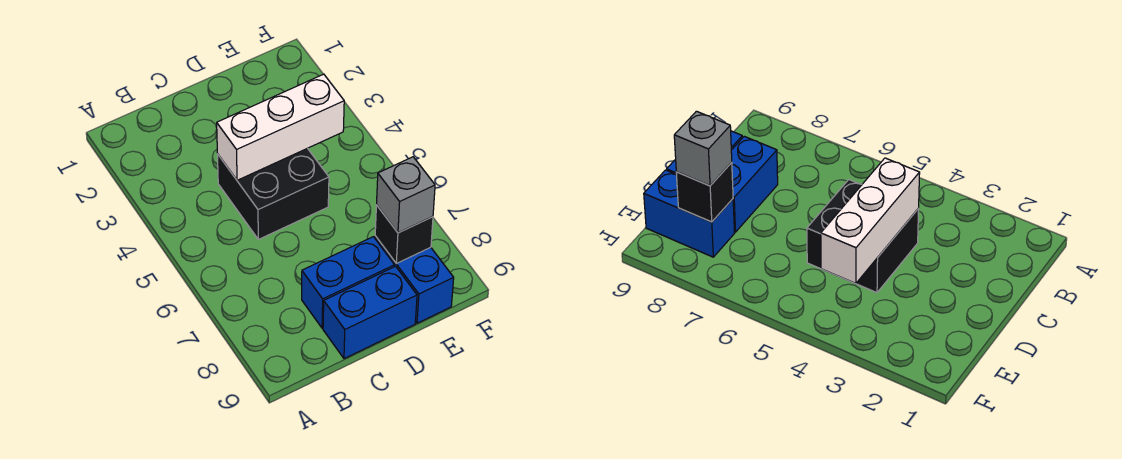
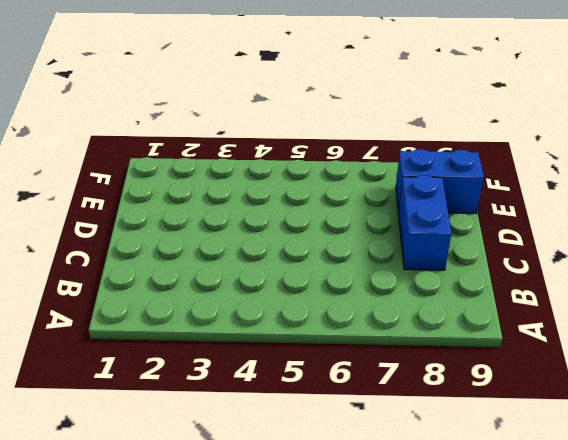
none -> black 2x2 brick [217,148,329,239]
none -> blue 1x2 brick [323,266,417,359]

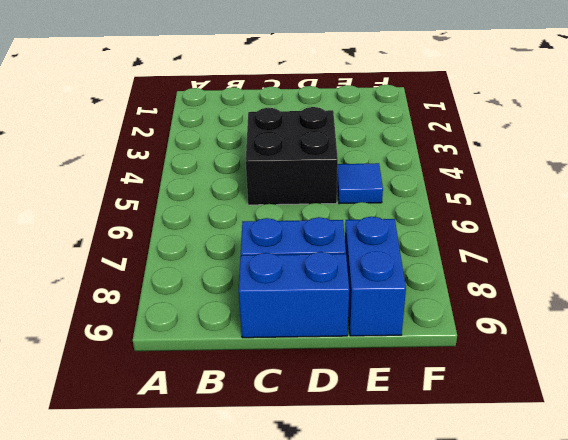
blue 1x1 tile [337,163,383,204] -> none
none -> white 1x3 brick [217,74,344,180]
none -> black 1x1 brick [375,205,433,263]

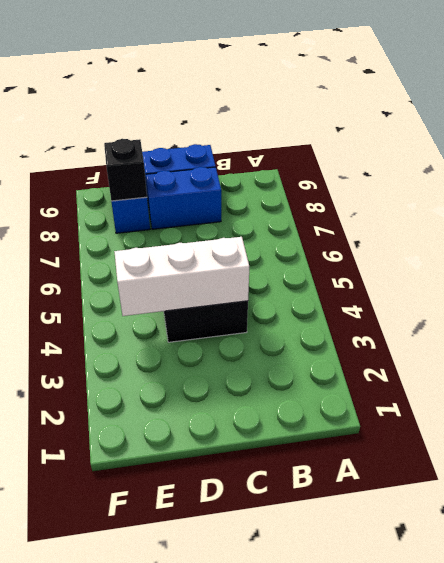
none -> grey 1x1 brick [377,157,435,233]

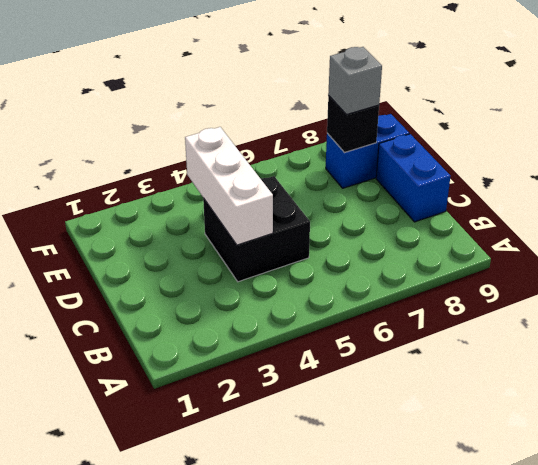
none -> blue 1x2 brick [302,237,395,328]

